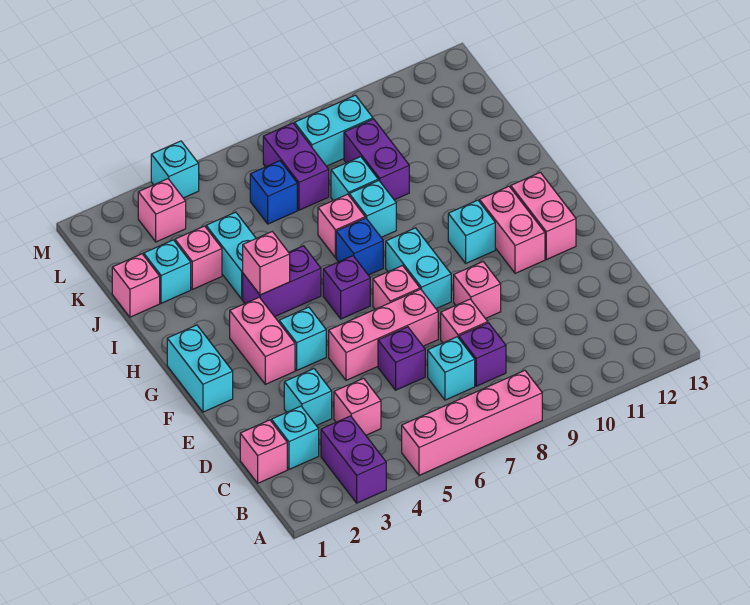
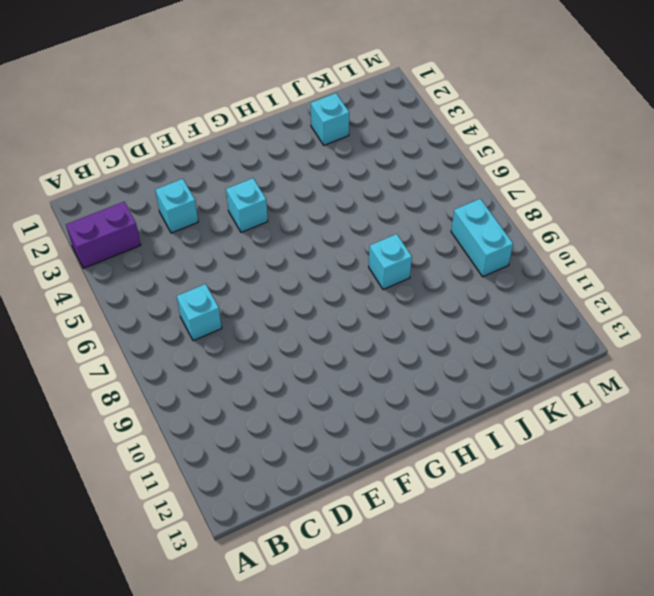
none -> pink 1x4 brick [402,370,542,475]
none -> pink 1x1 brick [240,420,287,483]
none -> cyan 1x1 brick [271,406,319,469]
none -> pink 1x1 brick [334,378,381,435]

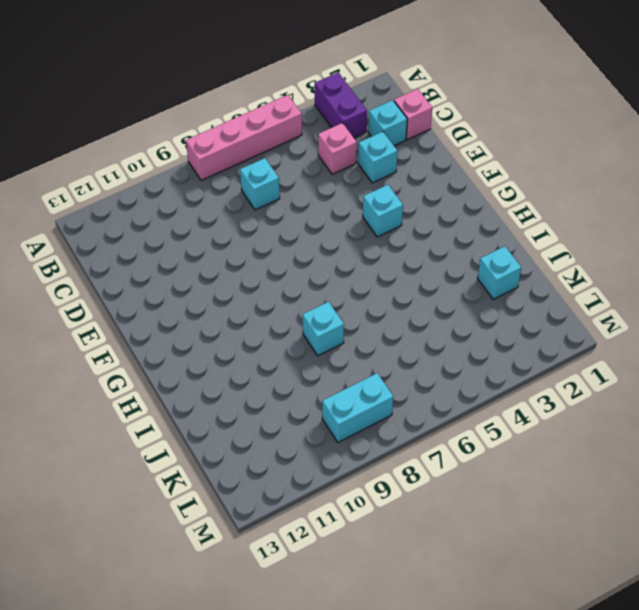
none -> purple 1x1 brick [459,323,506,386]
none -> purple 1x1 brick [378,327,425,390]
none -> pink 1x1 brick [441,299,488,343]
none -> pink 1x3 brick [329,289,438,380]

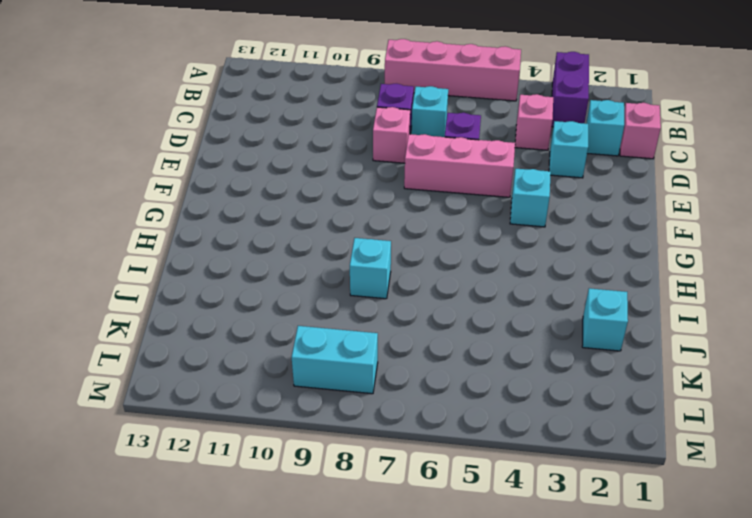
none -> pink 1x1 brick [454,262,501,319]
none -> cyan 1x2 brick [167,325,233,412]
none -> pink 1x2 brick [230,297,295,384]
none -> pink 1x1 brick [373,266,420,309]

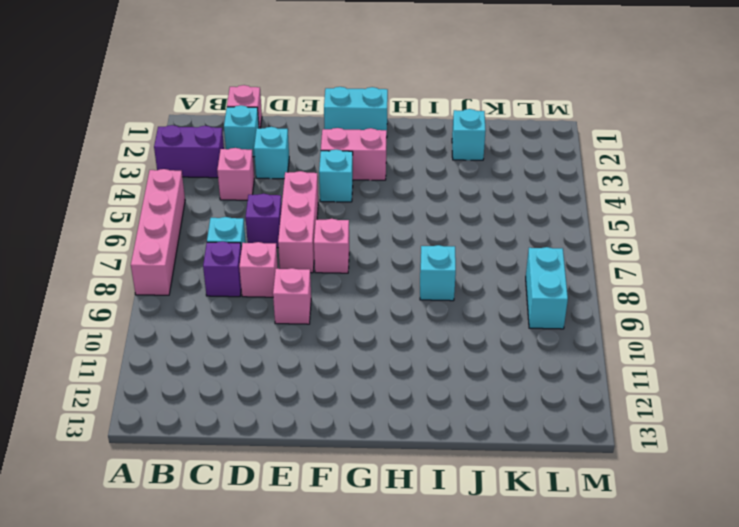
none -> cyan 1x2 brick [386,228,451,309]
none -> pink 1x2 brick [480,186,545,273]
none -> pink 1x2 brick [511,172,576,260]
none -> purple 1x1 brick [323,256,370,319]

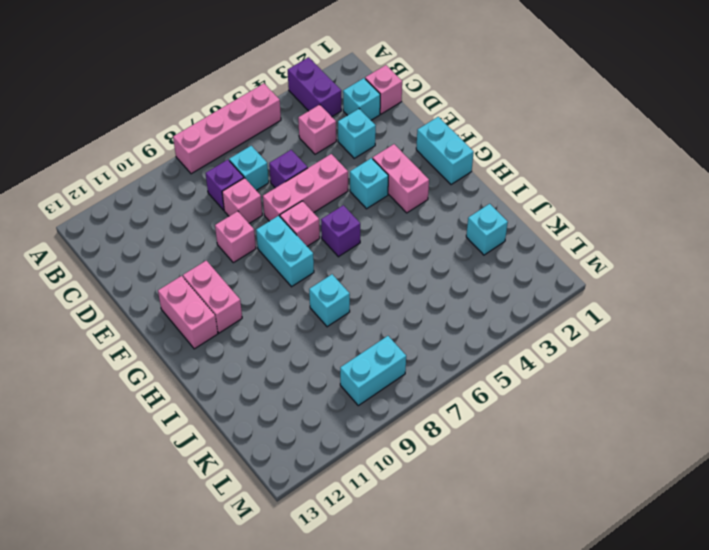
none -> cyan 1x1 brick [448,200,495,263]
none -> purple 1x2 brick [243,246,321,317]
none -> blue 1x1 brick [336,218,383,275]
none -> cyan 1x2 brick [206,212,256,299]

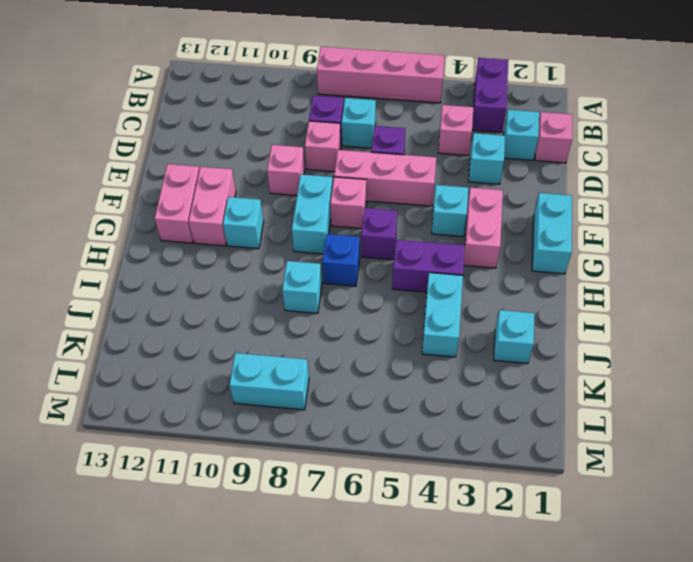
none -> pink 1x1 brick [318,194,365,258]
none -> pink 1x1 brick [112,254,160,317]
none -> pink 1x1 brick [175,226,222,289]
none -> cyan 1x1 brick [331,157,378,201]

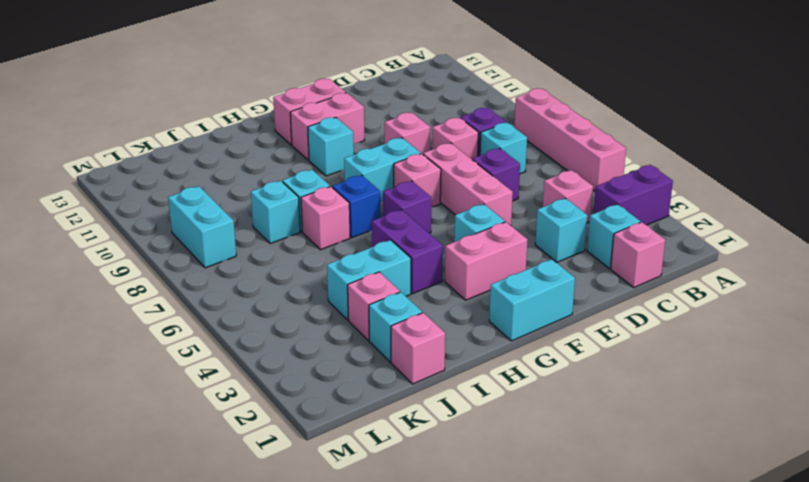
none -> purple 1x2 brick [344,119,409,200]
none -> blue 1x1 brick [250,161,297,224]
none -> purple 1x2 brick [263,123,329,210]
none -> pink 1x1 brick [138,179,186,242]

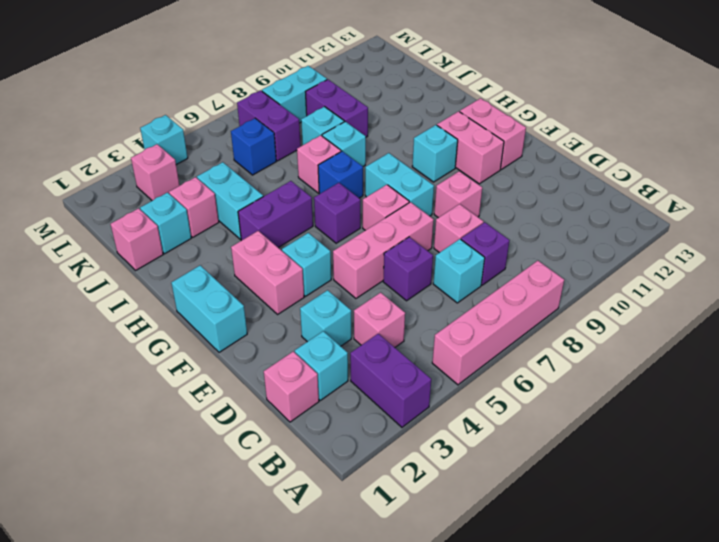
none -> pink 1x1 brick [243,232,290,295]

